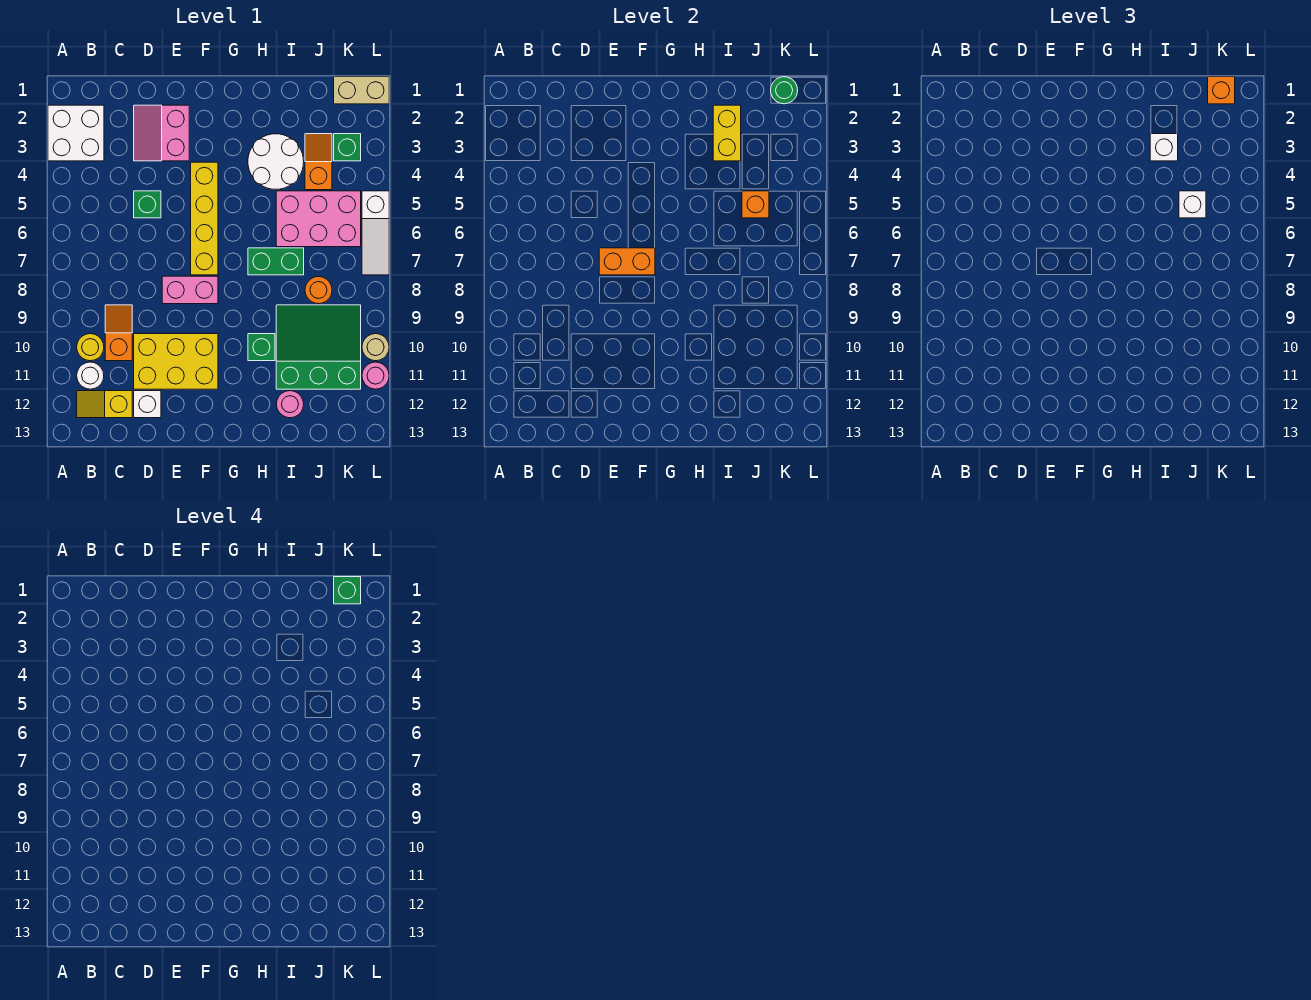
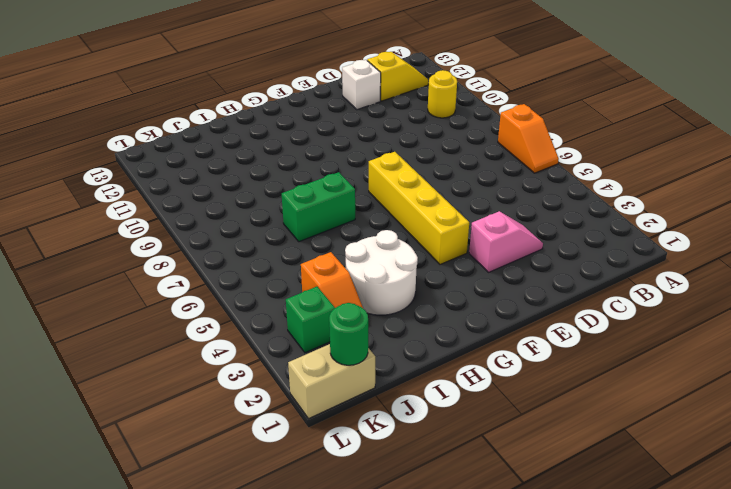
orange 1x2 slope [498,104,559,173] -> orange 1x2 slope moved to [105,305,132,361]
pink 1x2 slope [469,211,543,272] -> pink 2x2 slope [134,105,189,161]
none -> white 2x2 brick [48,105,104,161]
none -> white 1x1 round brick [77,362,104,389]
none -> green 1x1 brick [134,191,161,218]
none -> yellow 2x3 brick [134,334,218,389]

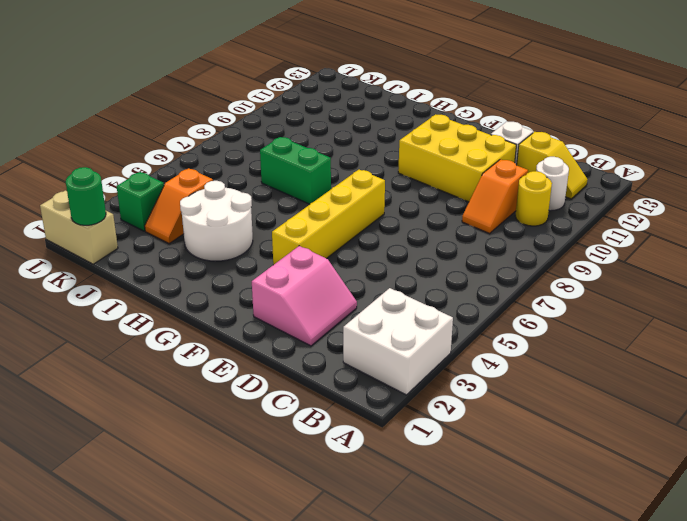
none -> green 1x1 brick [134,191,161,218]
none -> pink 1x2 brick [162,276,218,304]
none -> green 1x1 brick [248,334,275,361]
none -> pink 2x3 brick [276,191,361,247]

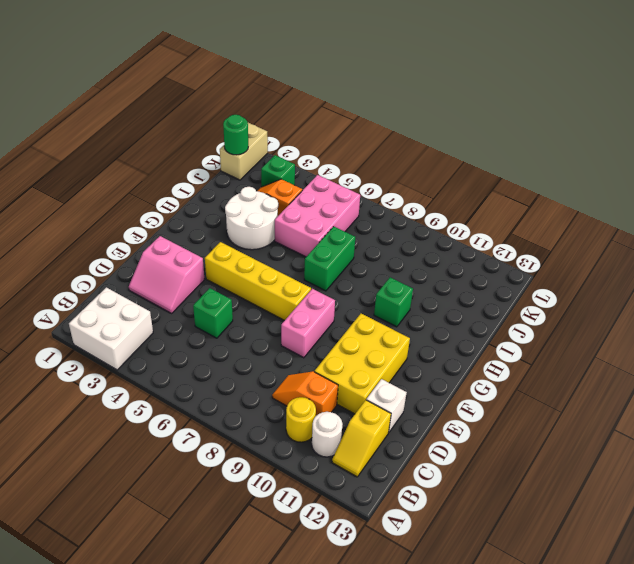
none -> green 3x3 slope [276,305,361,389]
none -> pink 1x1 round brick [276,391,304,418]
none -> orange 1x1 round brick [305,277,332,304]
none -> white 1x3 slope [362,191,389,275]

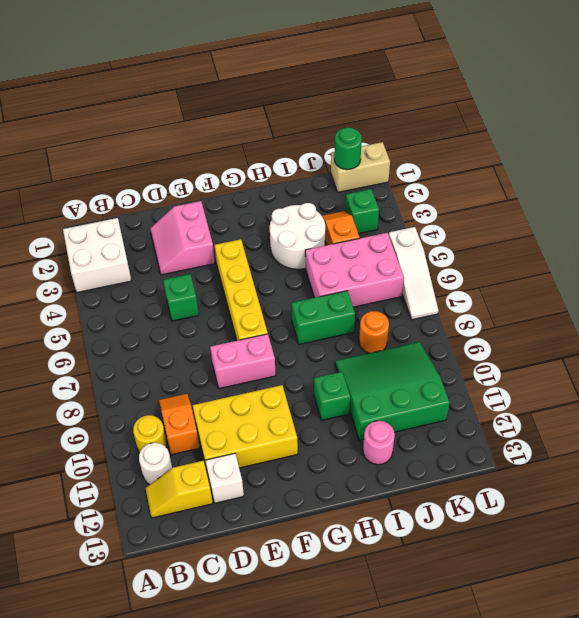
none -> tan 1x1 round brick [362,334,389,361]
none -> pink 1x1 round brick [362,362,389,389]
none -> orange 1x2 brick [599,248,655,275]
none -> yellow 1x2 brick [713,105,741,161]

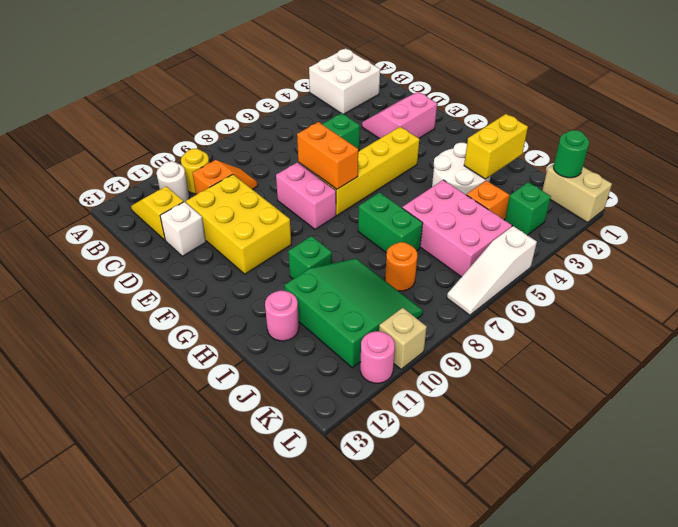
tan 1x1 brick [379,308,427,369] -> tan 1x1 round brick [362,334,389,361]
none -> orange 1x1 brick [742,191,769,218]
none -> white 1x1 brick [1150,134,1178,161]
none -> white 1x1 brick [1179,191,1206,218]
none -> orange 1x1 brick [1208,77,1235,104]

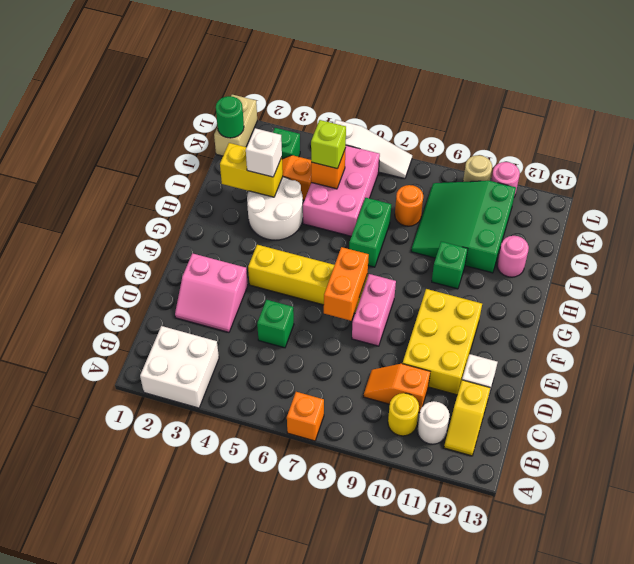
orange 1x1 brick [287,392,324,441] -> orange 1x1 brick moved to [1208,77,1235,104]
lime 1x1 brick [311,120,346,169] -> white 1x1 brick [1179,191,1206,218]
none -> green 1x1 brick [334,577,361,604]

